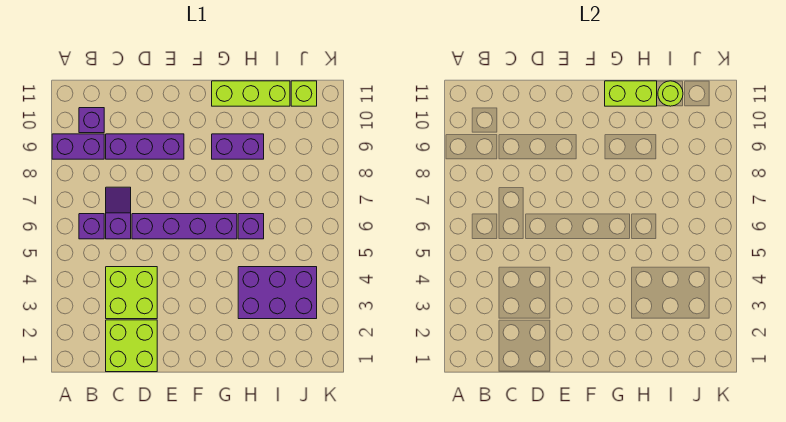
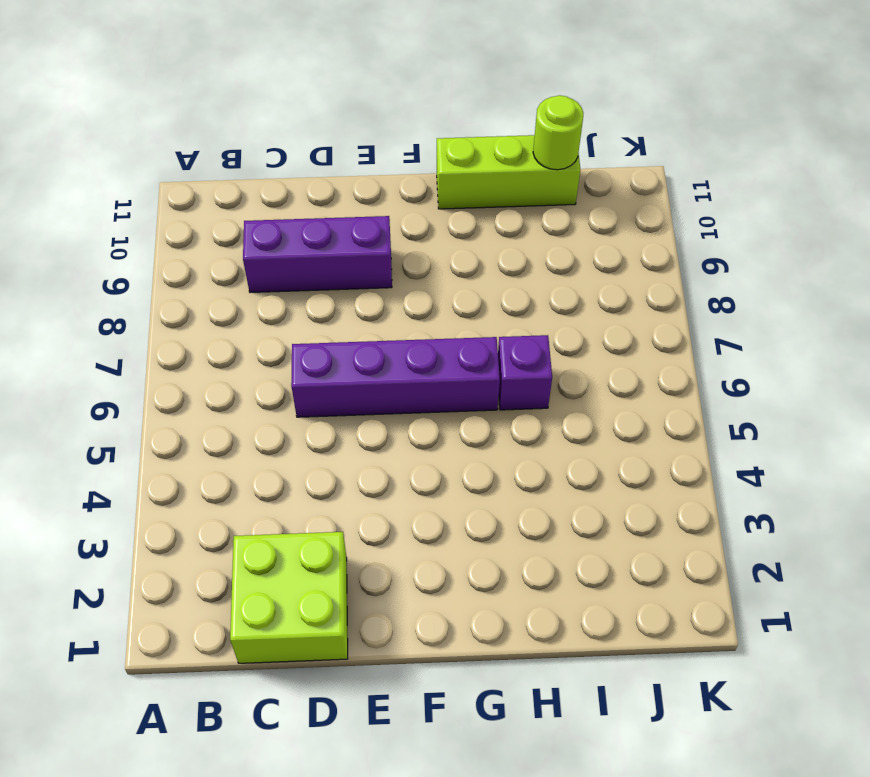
none -> purple 1x2 brick [52,134,104,159]
none -> purple 1x1 brick [79,214,104,239]
none -> purple 1x1 brick [79,108,104,133]

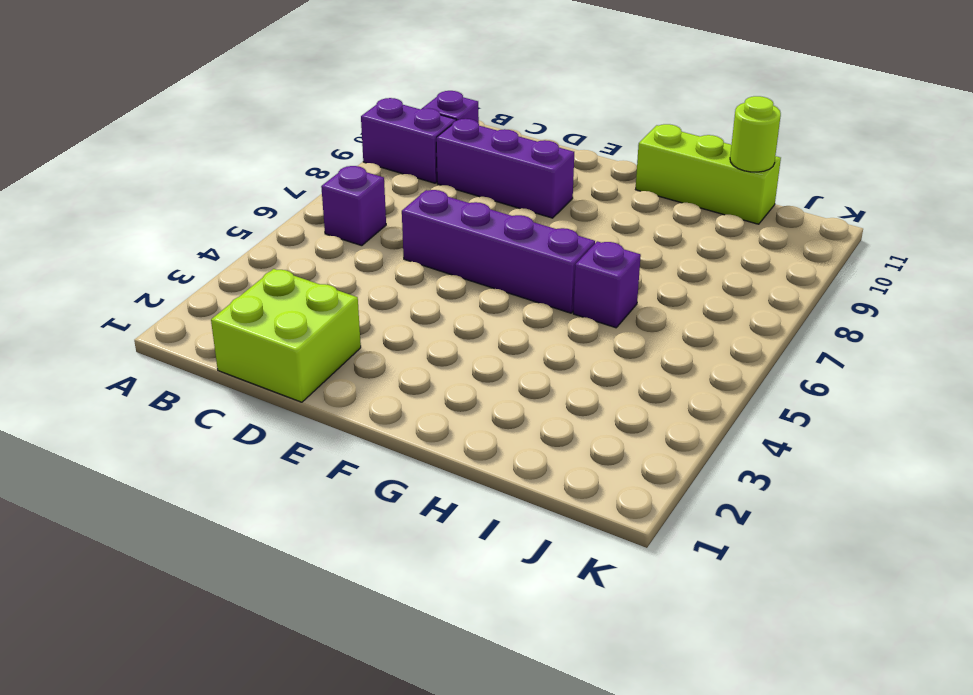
none -> lime 2x2 brick [106,267,157,319]
none -> purple 1x2 slope [106,187,131,239]
none -> purple 1x2 brick [212,134,264,159]

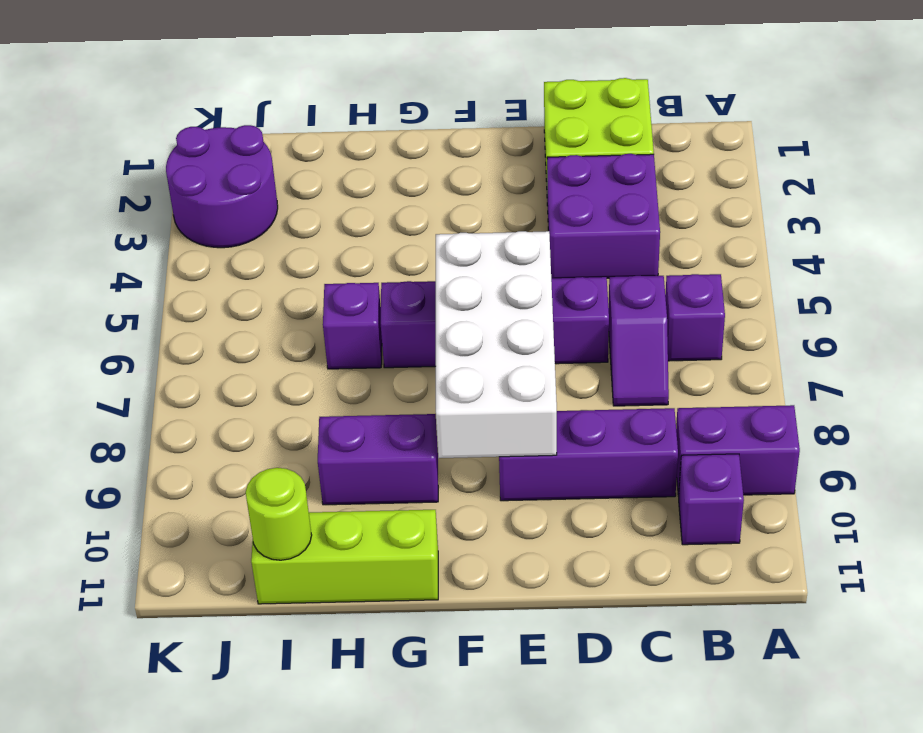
purple 2x2 brick [547,154,660,278] -> lime 2x2 brick [106,267,157,319]
white 2x4 brick [436,231,557,458] -> none
purple 2x2 round brick [166,125,278,248] -> purple 2x3 brick [238,267,317,319]
none -> lime 1x1 brick [291,81,317,106]
none -> lime 1x2 brick [605,81,657,106]

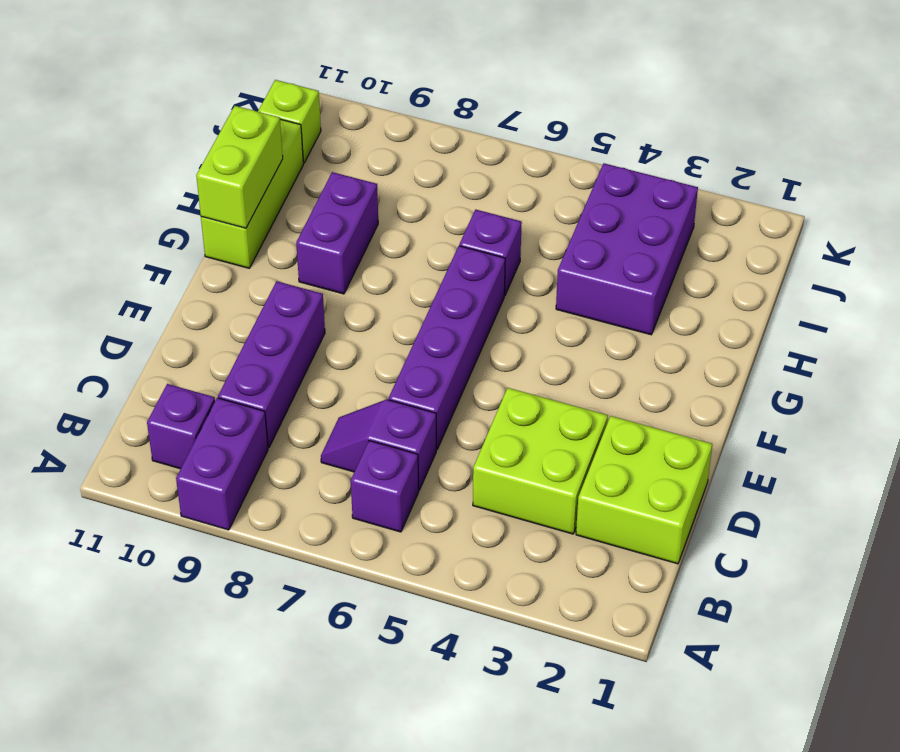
none -> lime 1x1 round brick [658,81,683,106]

